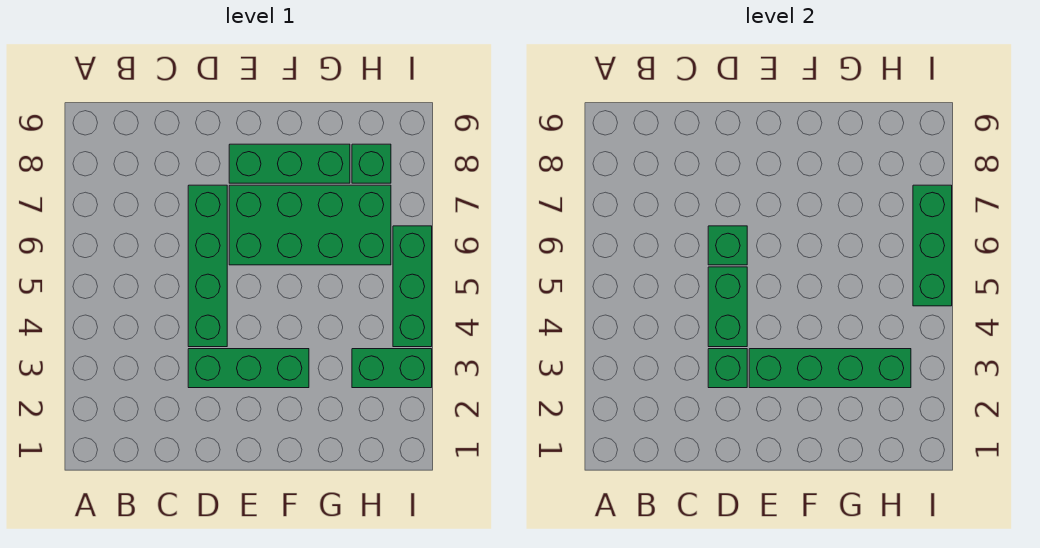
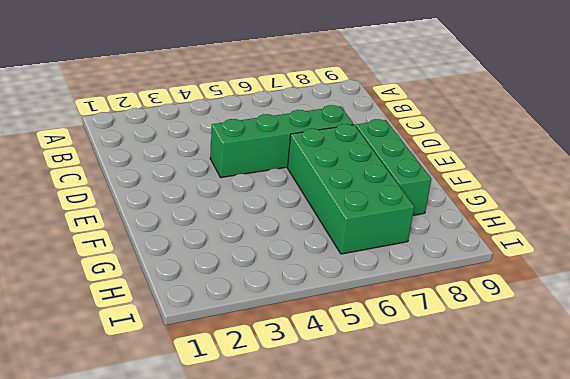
none -> green 1x3 brick [188,349,309,388]
none -> green 1x2 brick [352,349,432,388]
none -> green 1x1 brick [352,144,391,183]

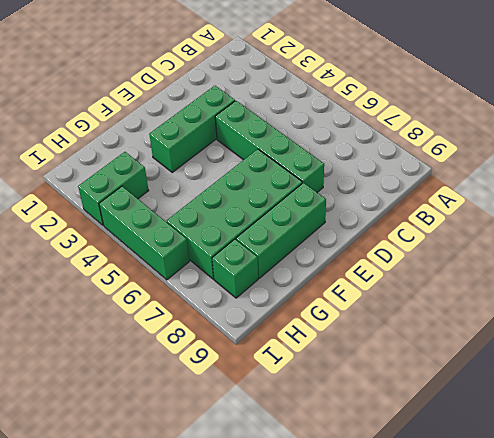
none -> green 1x1 brick [708,349,747,388]
none -> green 1x2 brick [708,267,747,347]
none -> green 1x1 brick [708,226,747,265]

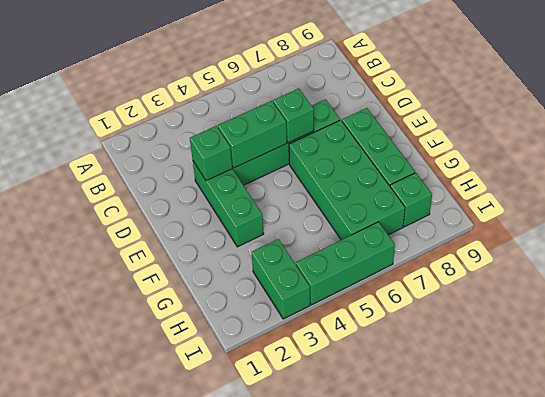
none -> green 1x4 brick [749,349,911,388]
none -> green 1x3 brick [913,185,952,306]

